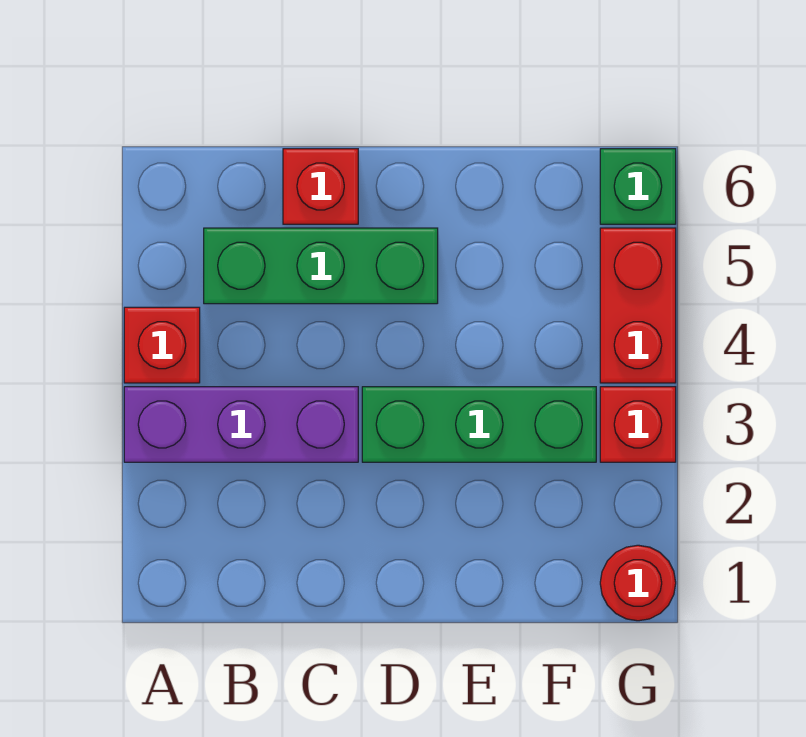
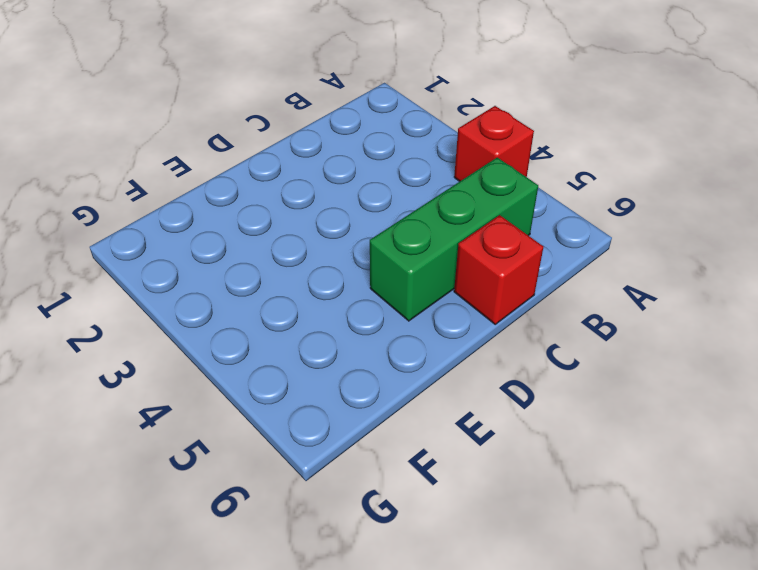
none -> purple 1x3 brick [124,387,358,462]
none -> green 1x3 brick [362,387,596,462]

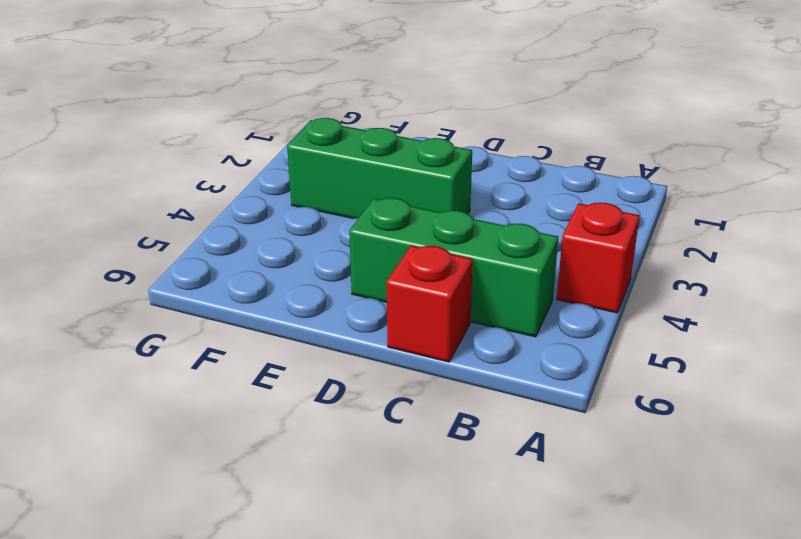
none -> purple 1x3 brick [124,387,358,462]
none -> red 1x1 round brick [600,545,676,621]

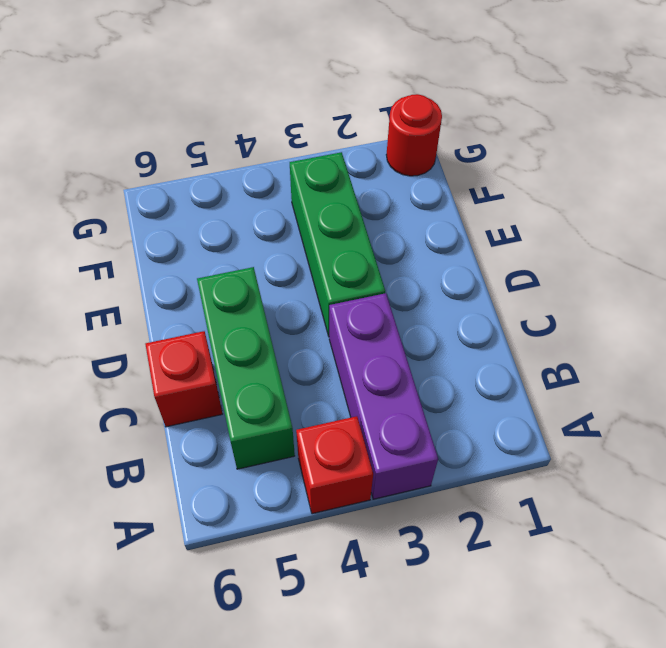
none -> red 1x1 brick [600,387,676,462]
none -> red 1x2 brick [600,228,676,383]

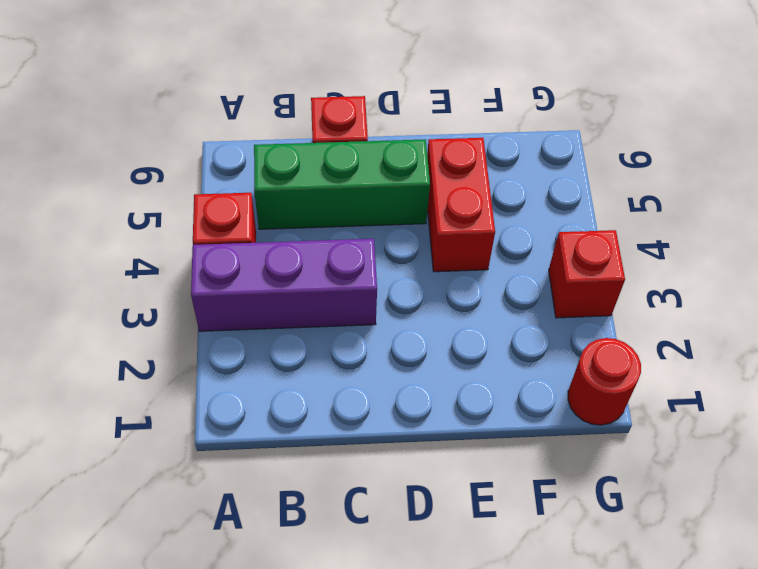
red 1x2 brick [427,138,495,272] -> red 1x2 brick moved to [600,228,676,383]
none -> green 1x3 brick [362,387,596,462]
none -> green 1x1 brick [600,149,676,224]

